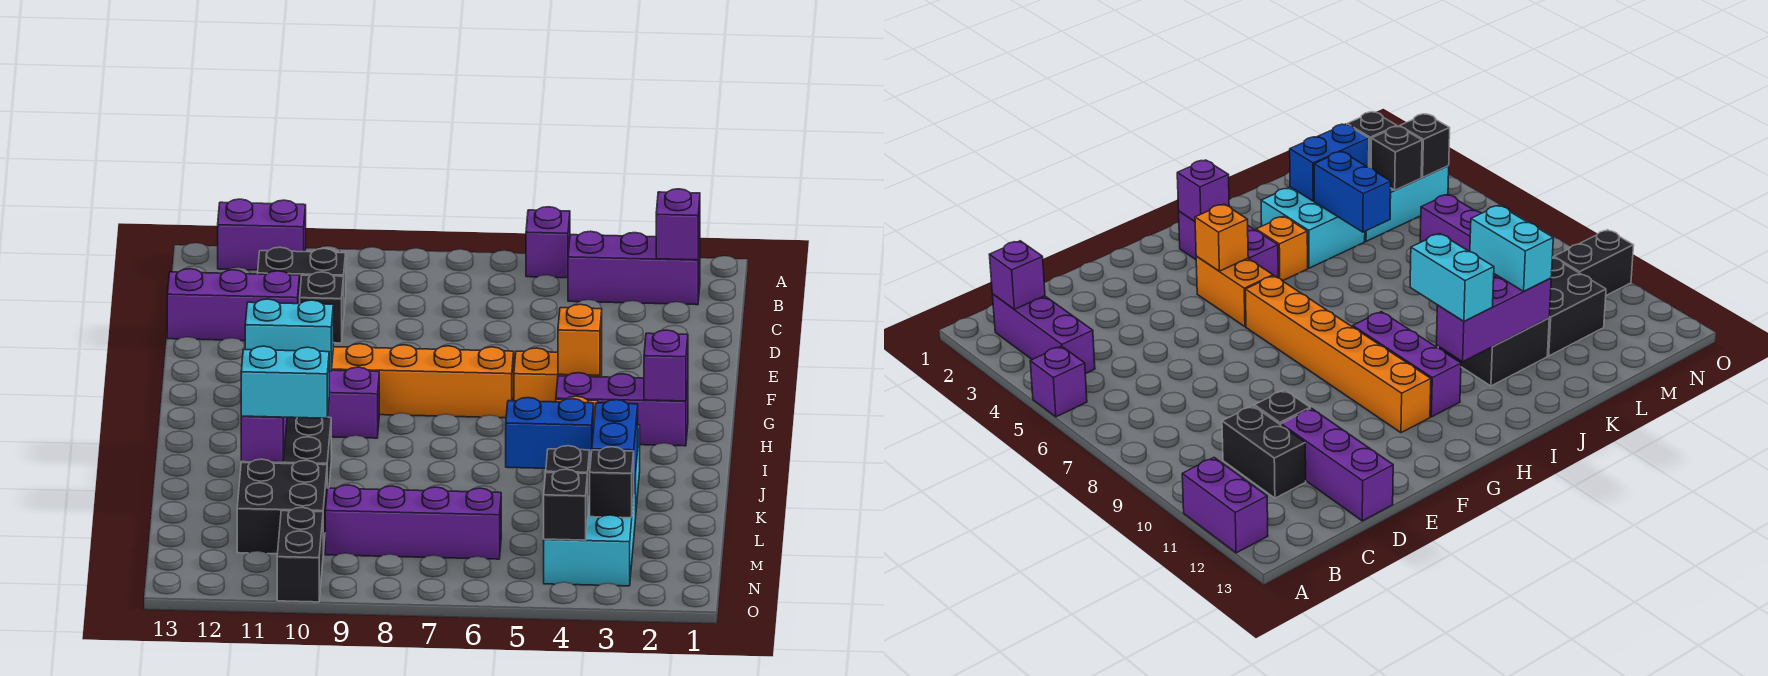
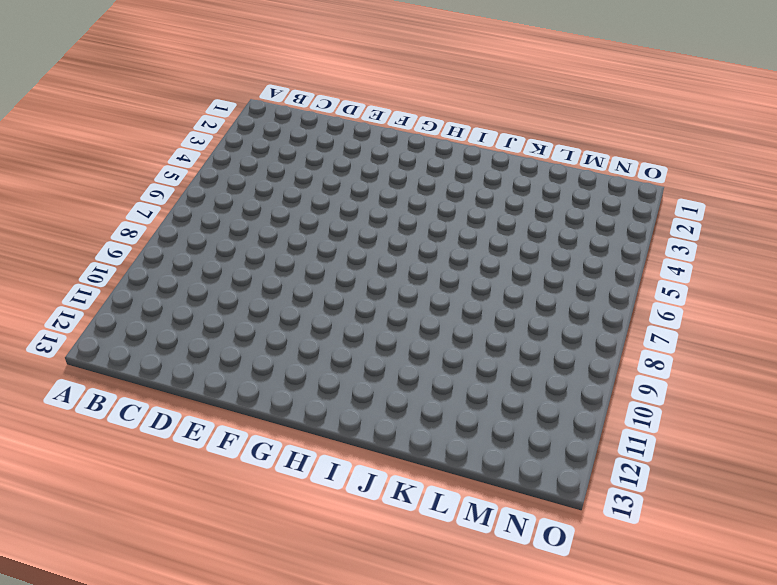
none -> purple 1x1 brick [526,207,570,278]
none -> purple 1x2 brick [218,199,306,270]
none -> purple 1x3 brick [568,231,700,305]

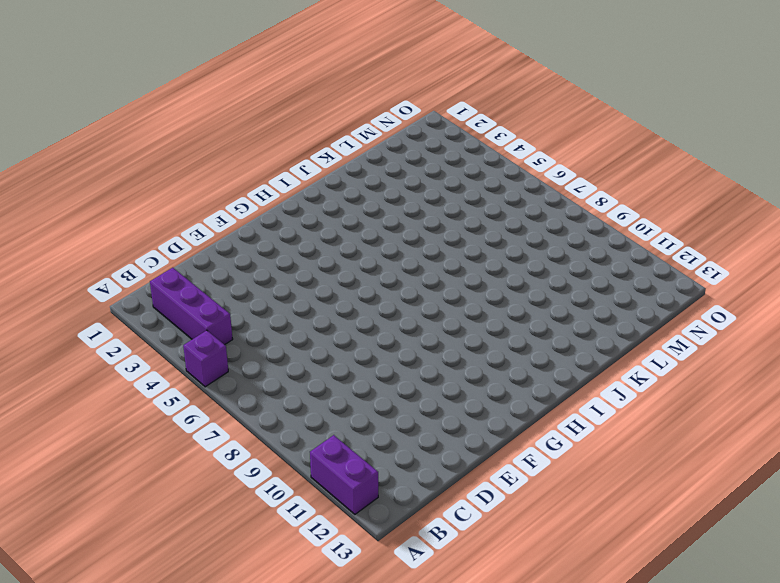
none -> black 1x2 brick [258,247,346,309]
none -> black 1x1 brick [300,272,344,343]
none -> purple 1x3 brick [167,269,299,341]

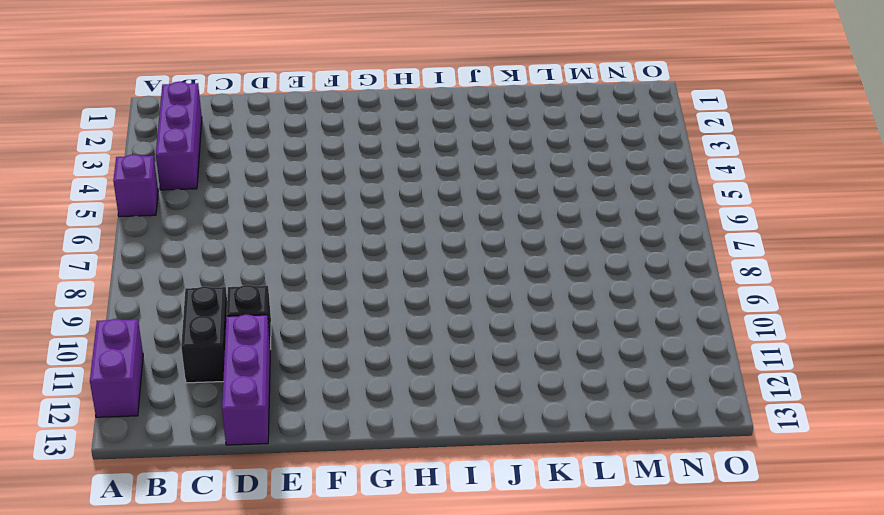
none -> orange 1x2 brick [514,348,602,402]
none -> orange 1x6 brick [332,344,514,418]
none -> purple 1x3 brick [556,373,688,446]

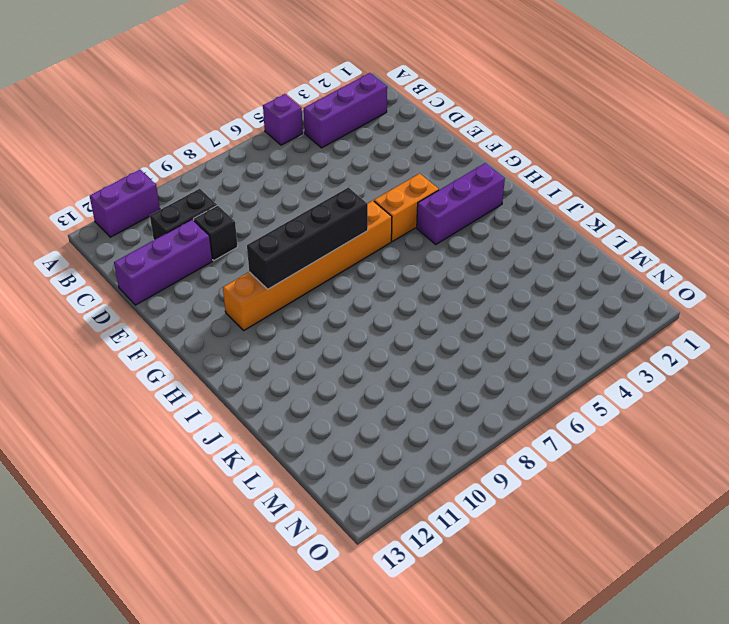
black 1x4 brick [247,187,368,289] -> none
none -> purple 1x3 brick [327,367,379,438]
none -> orange 1x1 brick [1256,216,1308,281]
none -> cyan 2x2 brick [1261,187,1365,268]

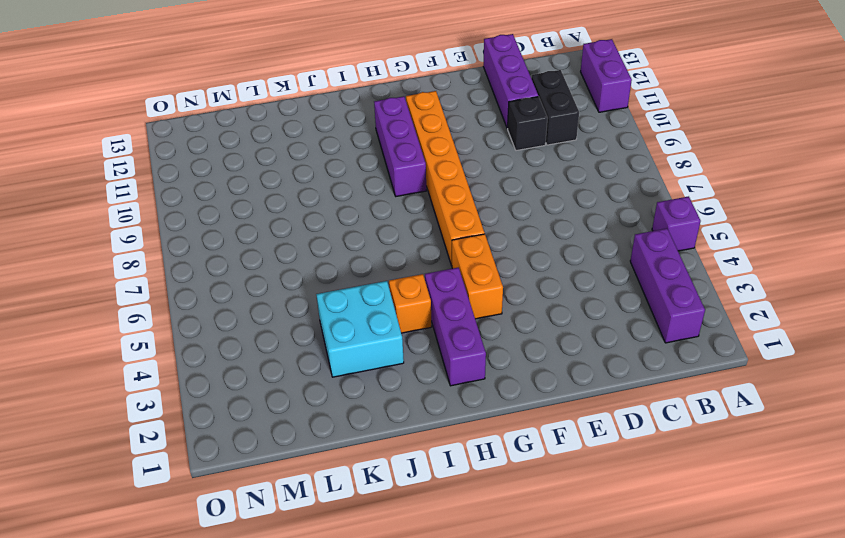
none -> black 2x2 brick [241,417,331,488]
none -> cyan 2x3 brick [544,475,636,586]
none -> black 2x2 brick [237,459,327,554]

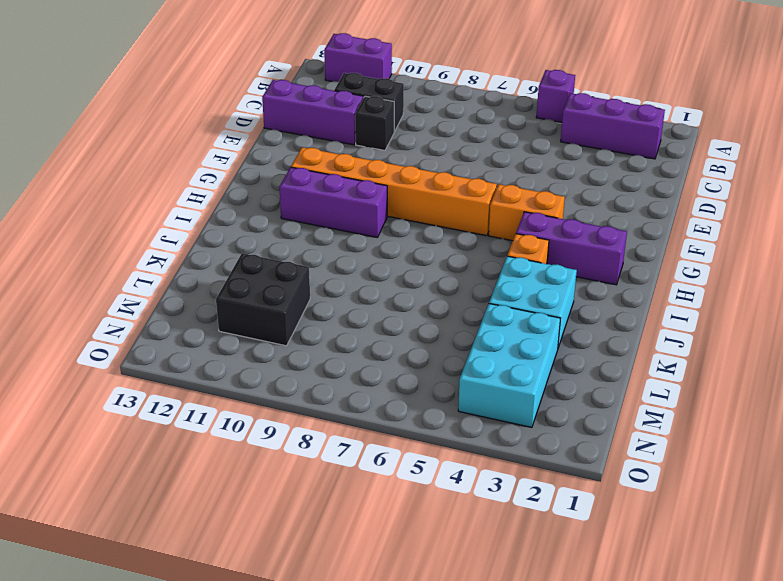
none -> black 2x2 brick [241,417,331,488]
none -> purple 1x4 brick [325,485,501,559]
none -> black 1x2 brick [277,507,323,602]

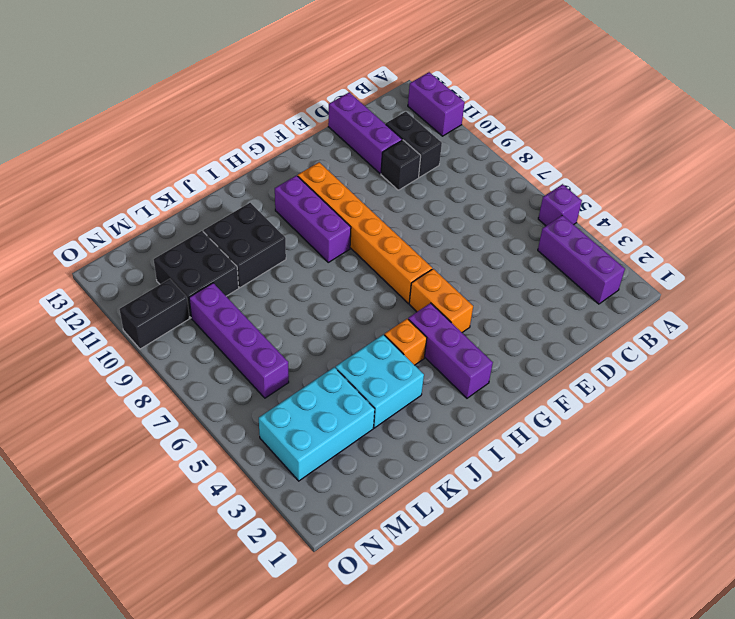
none -> purple 1x1 brick [656,189,700,260]
none -> orange 1x1 brick [558,304,602,375]
none -> purple 1x1 brick [644,330,688,401]

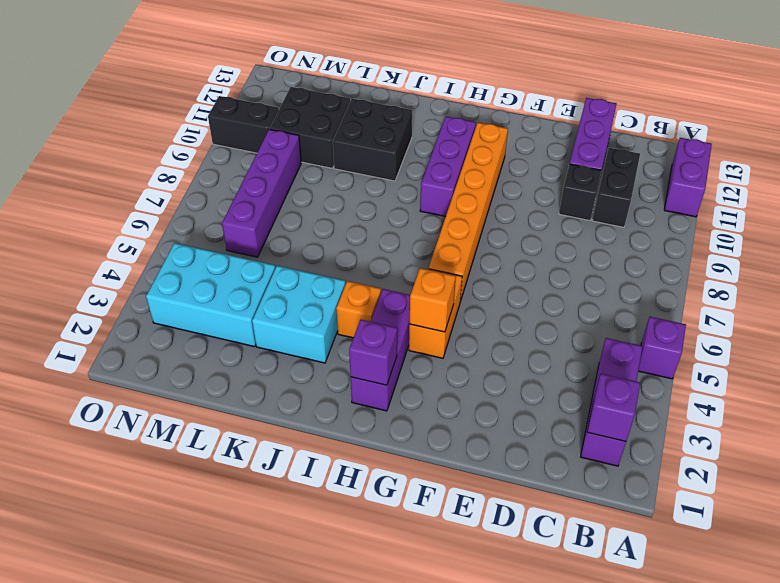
none -> purple 1x3 brick [241,416,287,462]
none -> blue 1x2 brick [592,400,638,486]
none -> blue 1x2 brick [506,398,594,468]

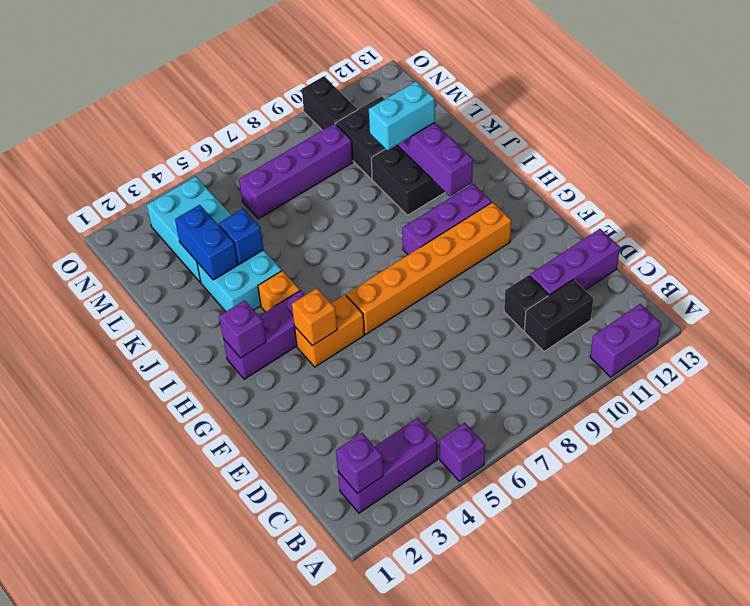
blue 1x1 brick [219,209,264,264] -> blue 1x2 brick [506,398,594,468]
none -> black 1x1 brick [590,447,634,518]
none -> black 1x1 brick [546,446,590,507]
none -> black 1x1 brick [544,469,588,540]

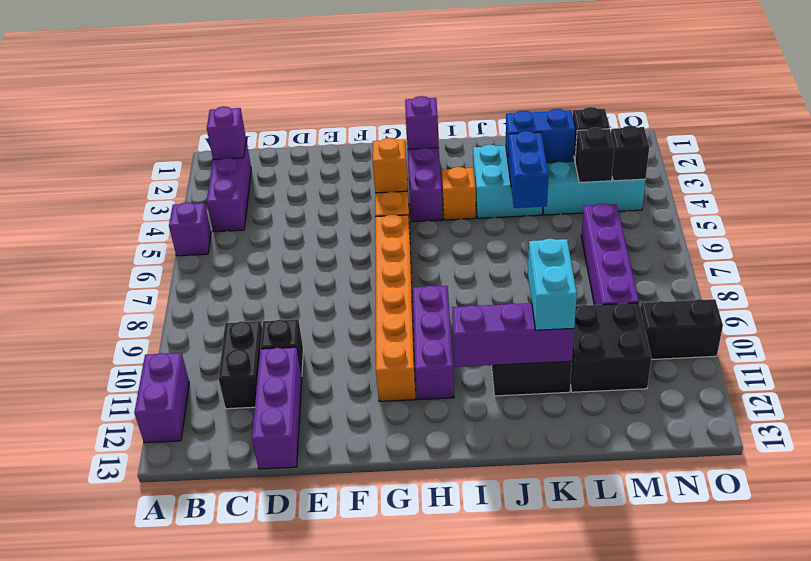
none -> cyan 1x2 brick [245,299,333,371]

